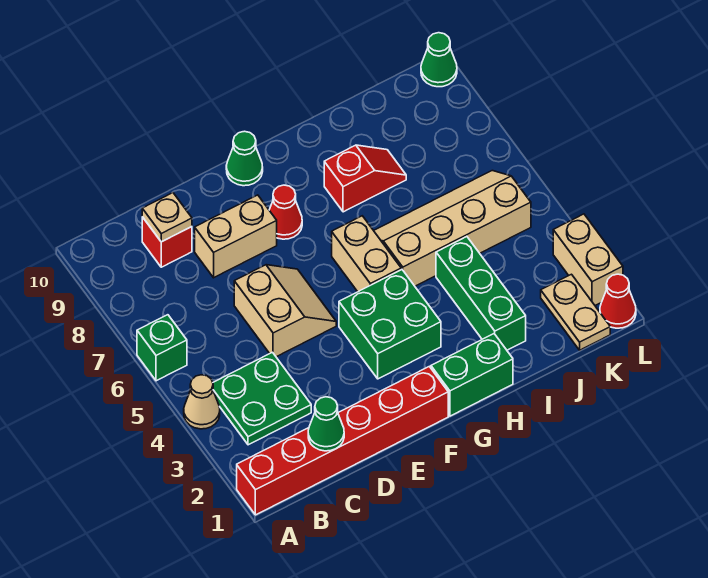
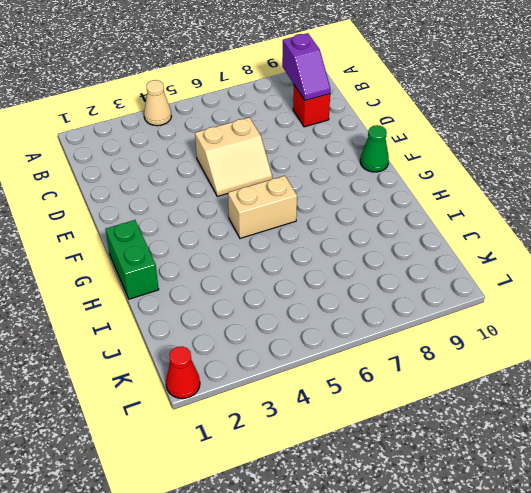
purple 1x2 slope [282,33,331,101] -> tan 1x1 plate [142,193,192,242]
none -> red 1x6 brick [237,367,448,515]
none -> green 1x1 brick [137,315,187,381]
none -> green 2x2 plate [213,352,311,445]

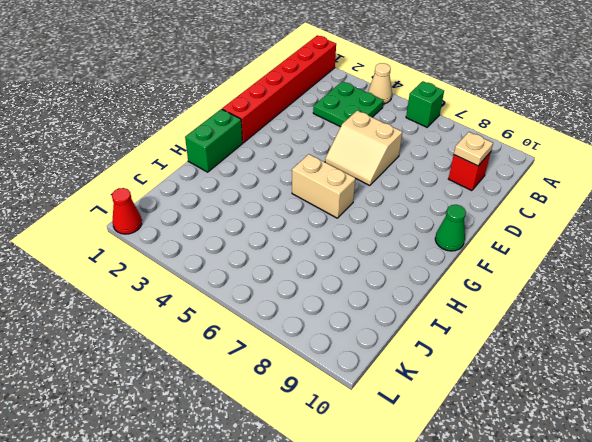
none -> tan 1x2 brick [195,195,277,278]
none -> green 2x2 brick [339,269,441,379]
none -> red 1x1 cone [269,185,302,239]

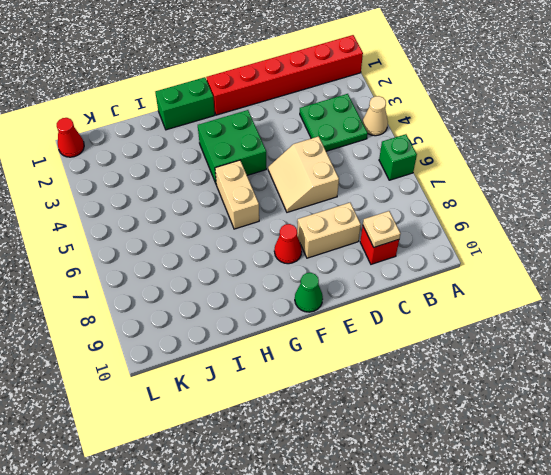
none -> tan 2x4 slope [374,171,531,286]
none -> red 1x2 slope [324,145,406,212]
none -> green 1x3 brick [436,237,526,350]

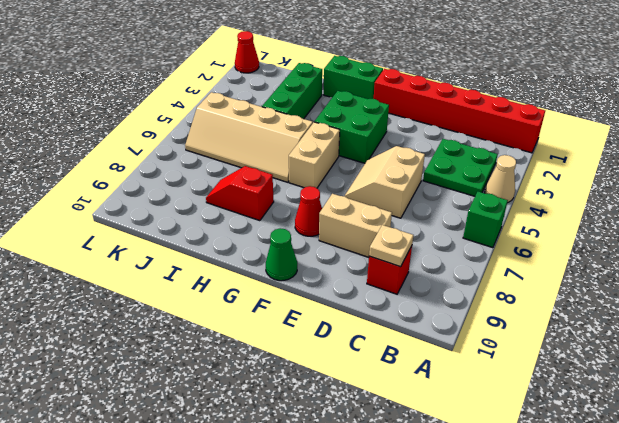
none -> tan 1x2 plate [541,274,610,350]
none -> tan 1x2 brick [553,214,623,305]
none -> green 1x1 cone [421,33,457,87]

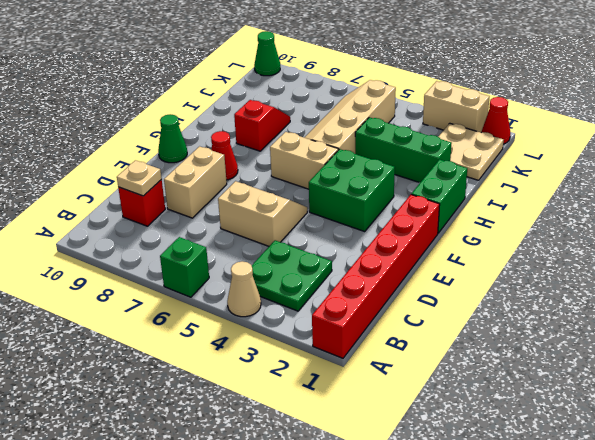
tan 2x2 plate [438,123,504,180] -> tan 1x2 plate [541,274,610,350]
none -> green 1x1 cone [308,397,344,451]

